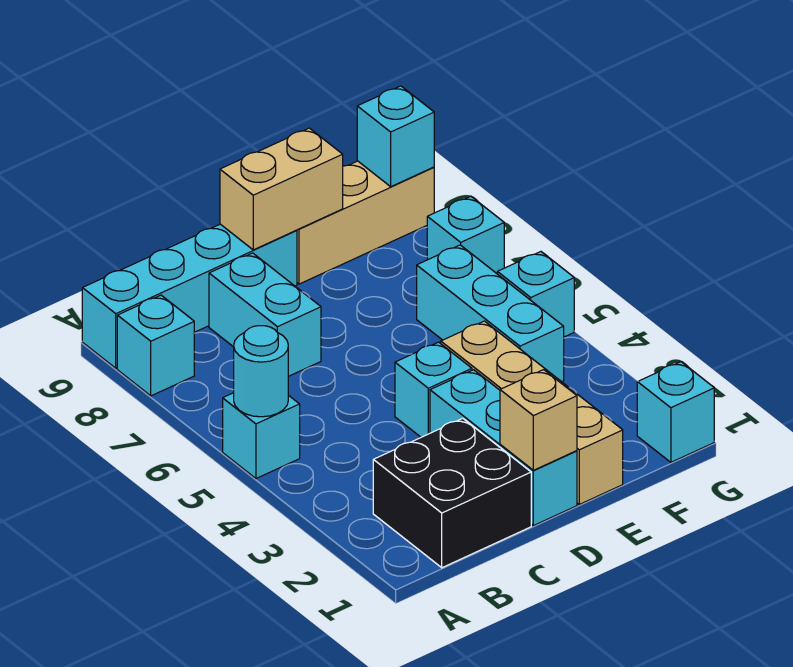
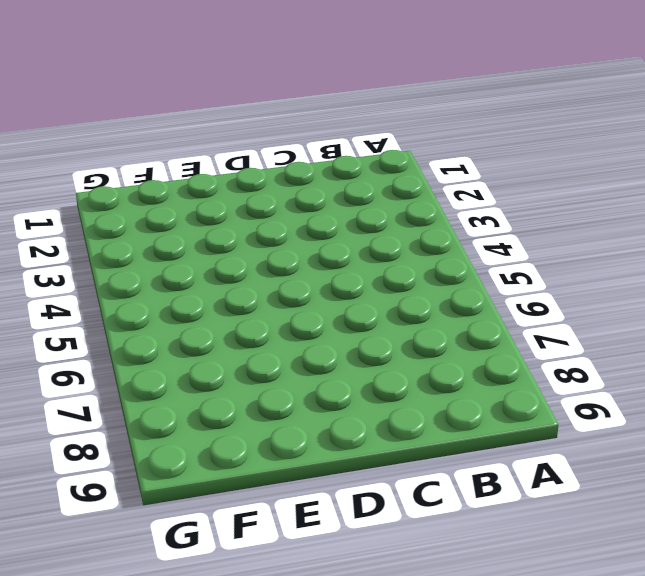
none -> cyan 1x1 brick [223,393,300,478]
none -> cyan 1x1 brick [117,295,194,396]
none -> cyan 1x4 brick [82,224,297,368]

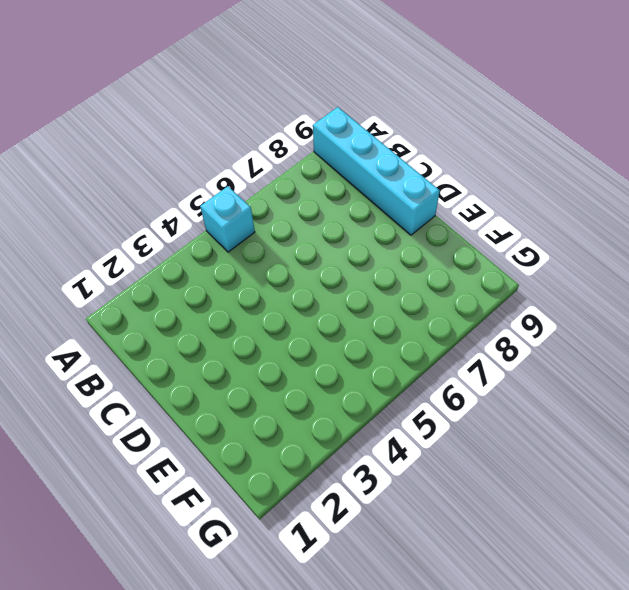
none -> cyan 1x1 brick [117,295,194,396]
none -> black 2x2 brick [373,418,531,568]
none -> cyan 1x2 brick [209,253,321,376]

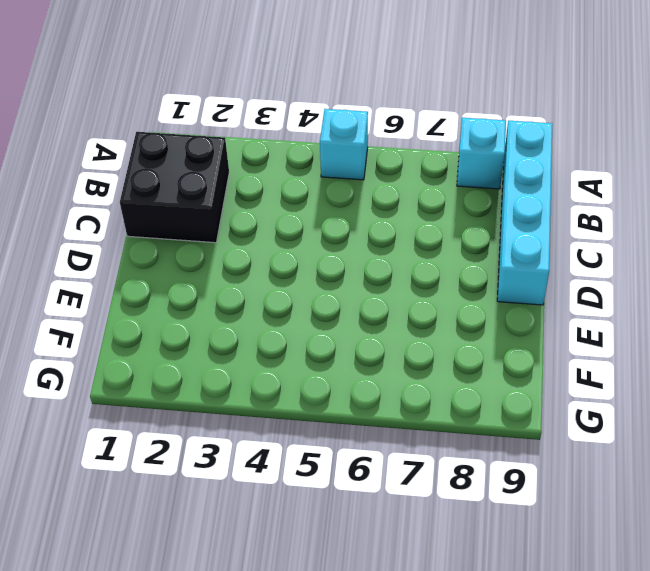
none -> cyan 1x2 brick [209,253,321,376]
none -> cyan 1x3 brick [430,370,577,526]
none -> cyan 1x1 brick [395,342,472,437]

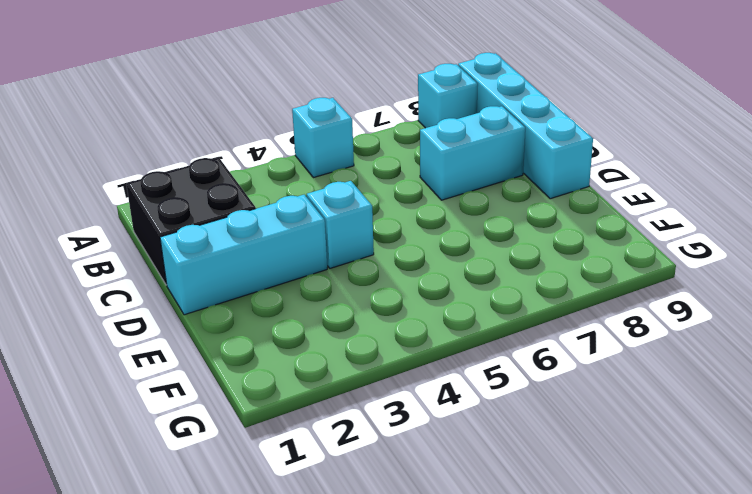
none -> tan 1x4 brick [441,321,623,504]
none -> tan 1x3 brick [297,161,434,284]
none -> cyan 1x3 brick [417,245,564,382]

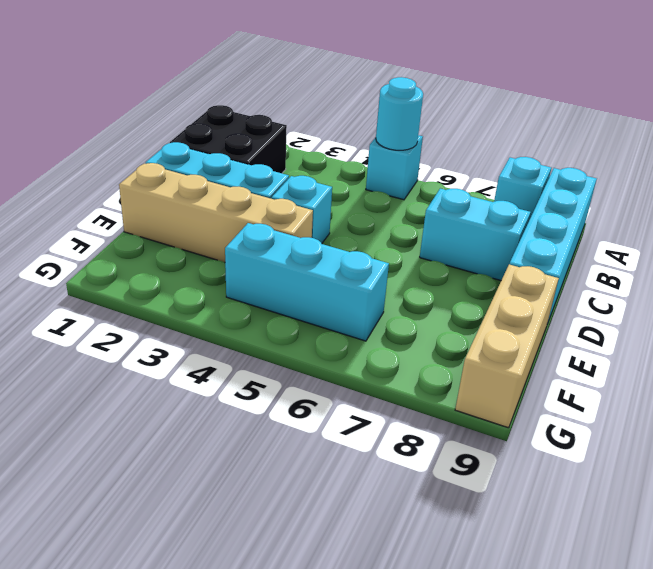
none -> cyan 1x1 brick [637,362,714,462]
none -> cyan 1x1 brick [497,252,574,337]
none -> cyan 1x1 brick [427,196,504,273]

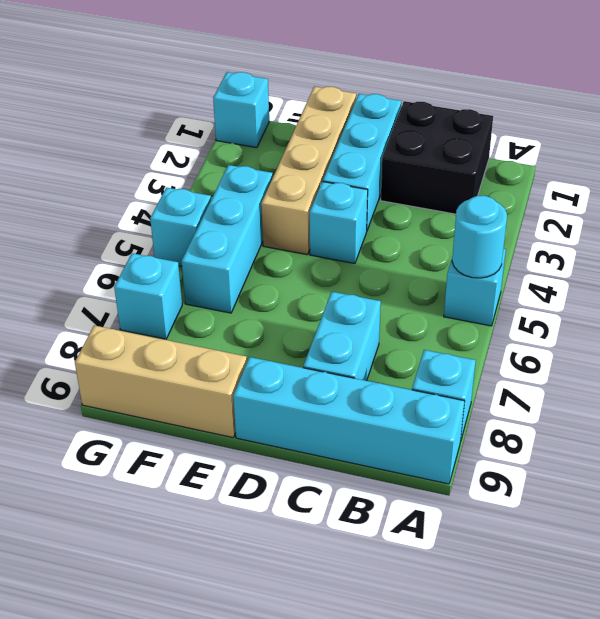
none -> tan 1x1 brick [500,370,577,470]
none -> tan 1x2 brick [220,128,343,250]
none -> cyan 1x1 brick [357,86,434,186]

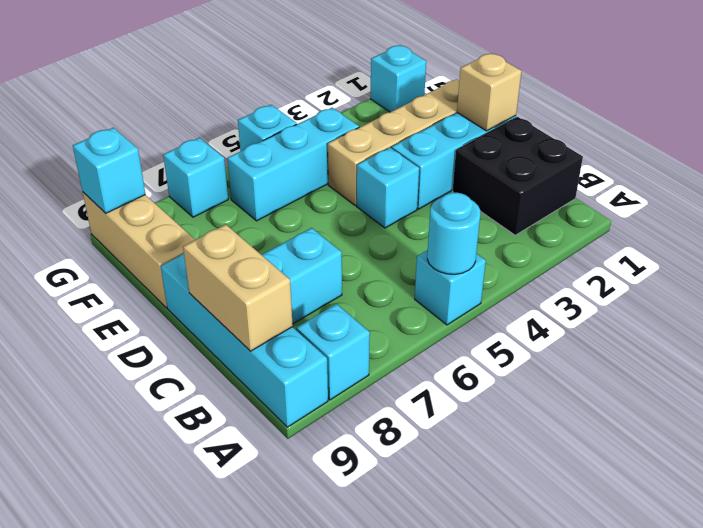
tan 1x2 brick [183,224,293,351] -> tan 1x2 brick moved to [220,128,343,250]

